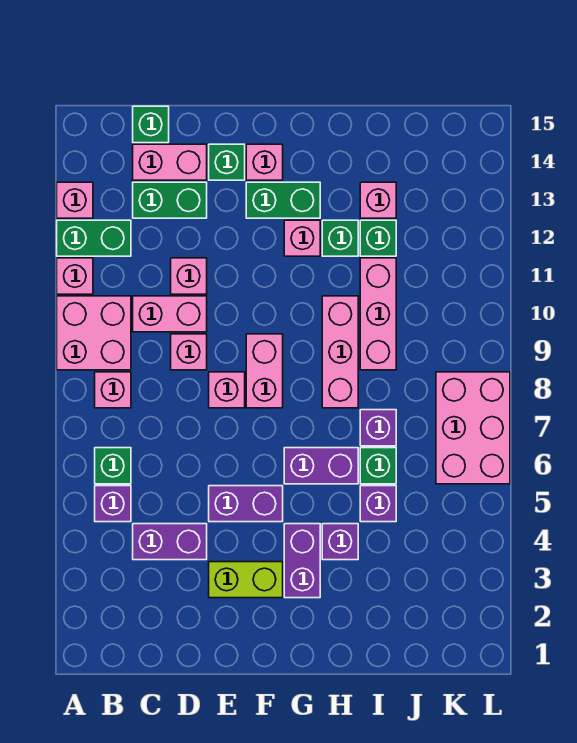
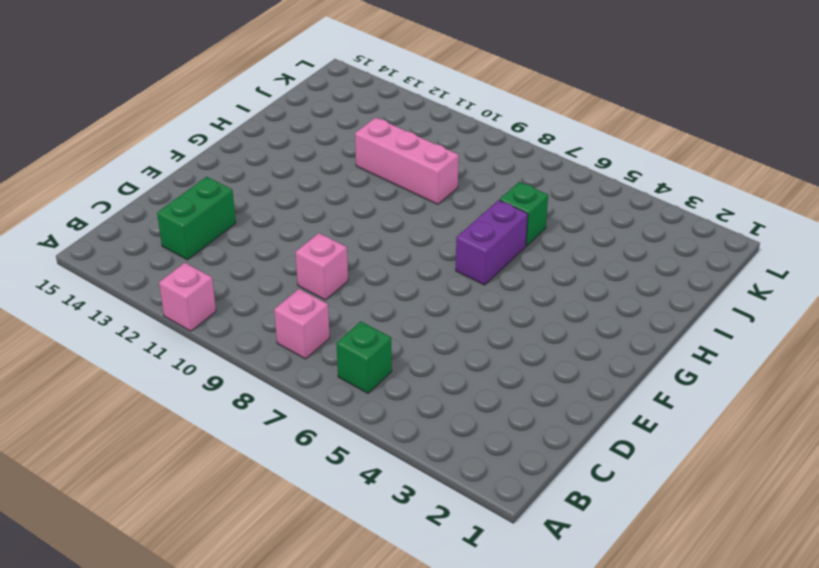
none -> pink 2x2 brick [57,296,131,370]
none -> green 1x2 brick [57,220,131,256]
none -> pink 1x1 brick [57,182,93,218]
none -> purple 1x1 brick [95,486,131,522]

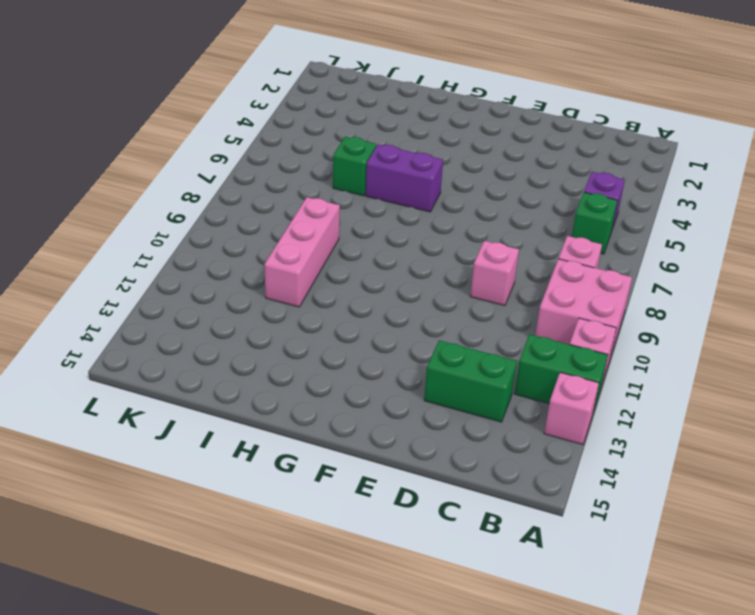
none -> purple 1x2 brick [133,524,207,560]
none -> pink 1x2 brick [133,296,207,332]
none -> pink 1x2 brick [133,144,207,180]
none -> green 1x1 brick [133,106,169,143]

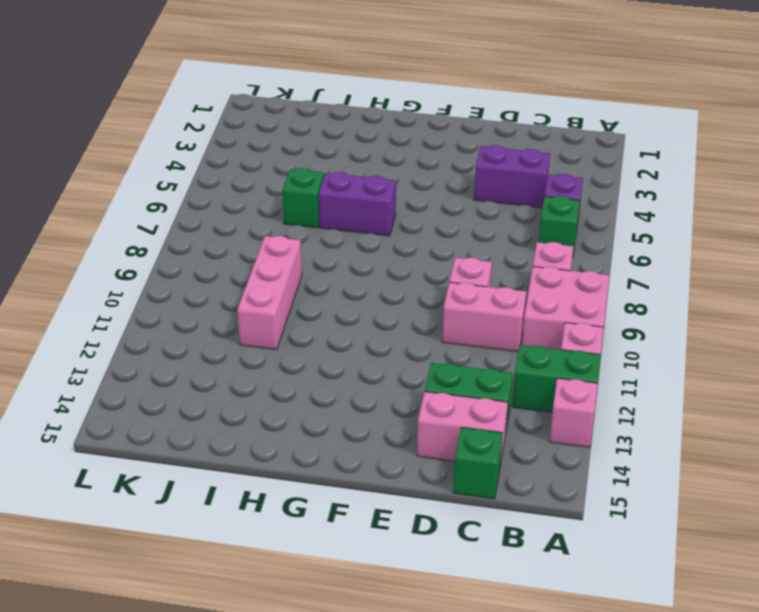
none -> pink 1x1 brick [171,258,207,294]
none -> lime 1x2 brick [209,562,283,598]
none -> purple 1x2 brick [209,486,283,522]
none -> pink 1x1 brick [209,372,245,408]

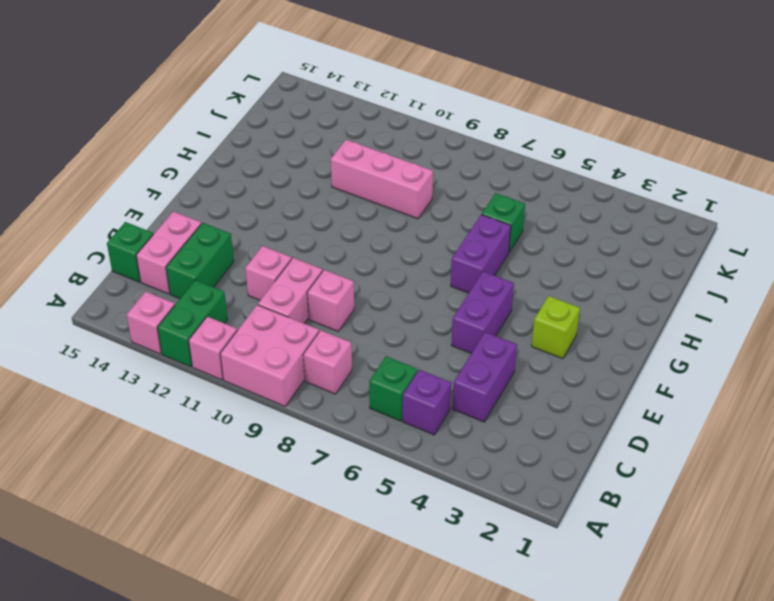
lime 1x1 brick [532,296,580,359] -> lime 1x2 brick [209,562,283,598]
none -> pink 1x1 brick [209,372,245,408]
none -> green 1x1 brick [209,144,245,180]
none -> pink 1x2 brick [246,334,283,408]
none -> green 1x2 brick [246,182,320,218]

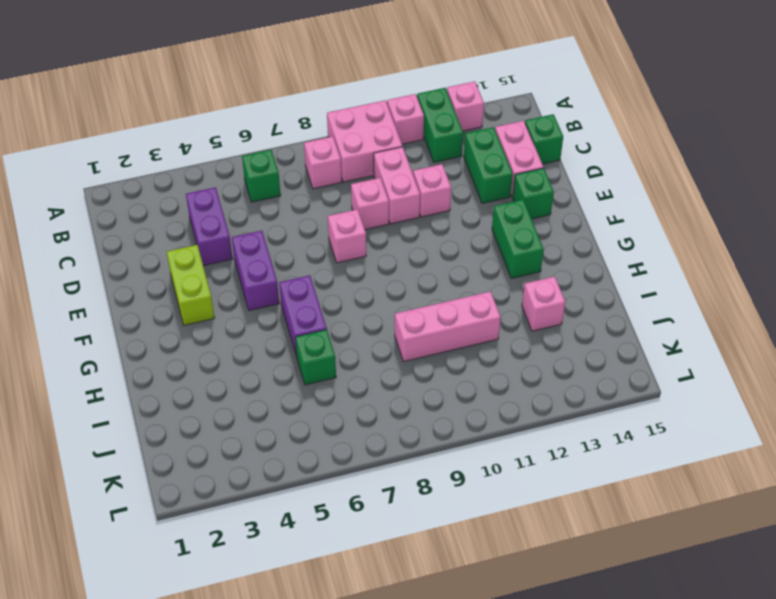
none -> purple 1x1 brick [95,486,131,522]
none -> pink 1x2 brick [246,334,283,408]
none -> pink 1x1 brick [246,144,283,180]
none -> purple 1x2 brick [284,524,320,598]

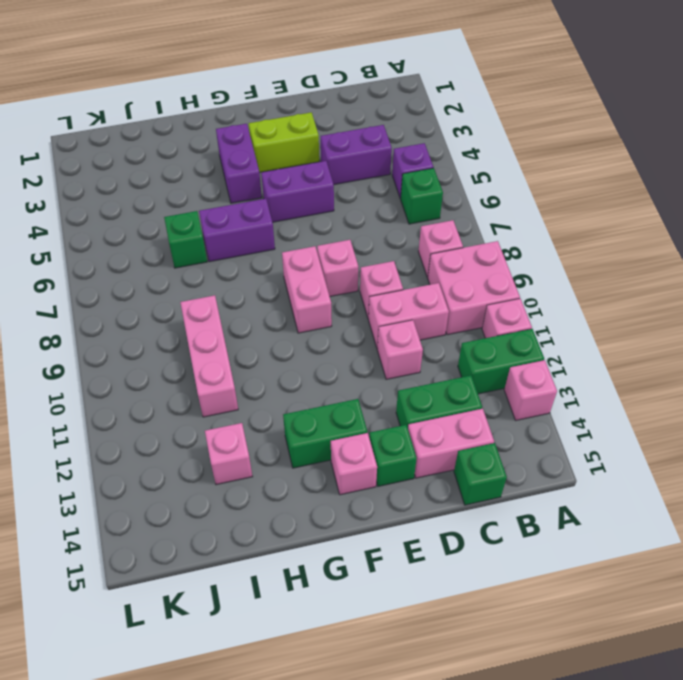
none -> pink 1x1 brick [284,220,320,256]
none -> purple 1x1 brick [322,524,358,560]
none -> pink 1x3 brick [322,296,358,408]
none -> green 1x1 brick [322,220,358,256]

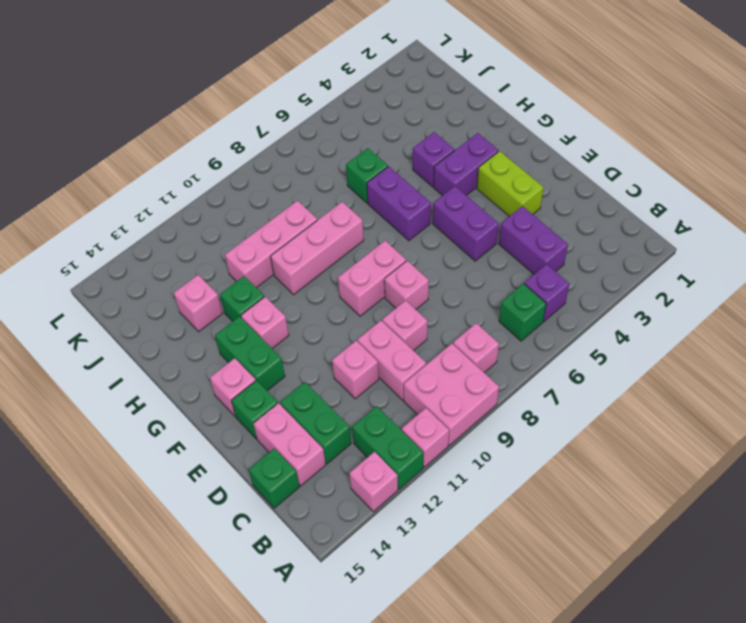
none -> purple 1x1 brick [360,486,396,522]
none -> purple 1x1 brick [360,410,396,446]
none -> green 1x1 brick [360,220,396,256]
none -> pink 2x3 brick [436,372,510,484]

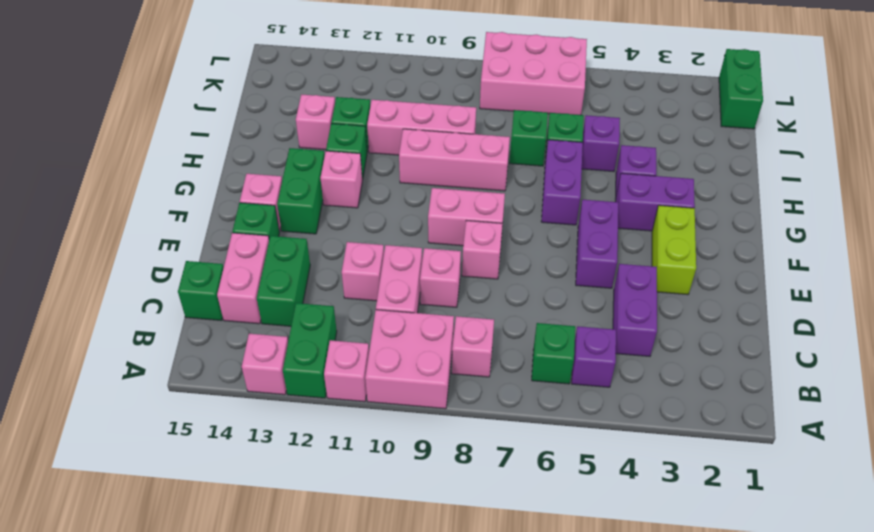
green 1x1 brick [510,110,548,166] -> purple 1x1 brick [360,410,396,446]
green 1x2 brick [719,49,763,129] -> none

